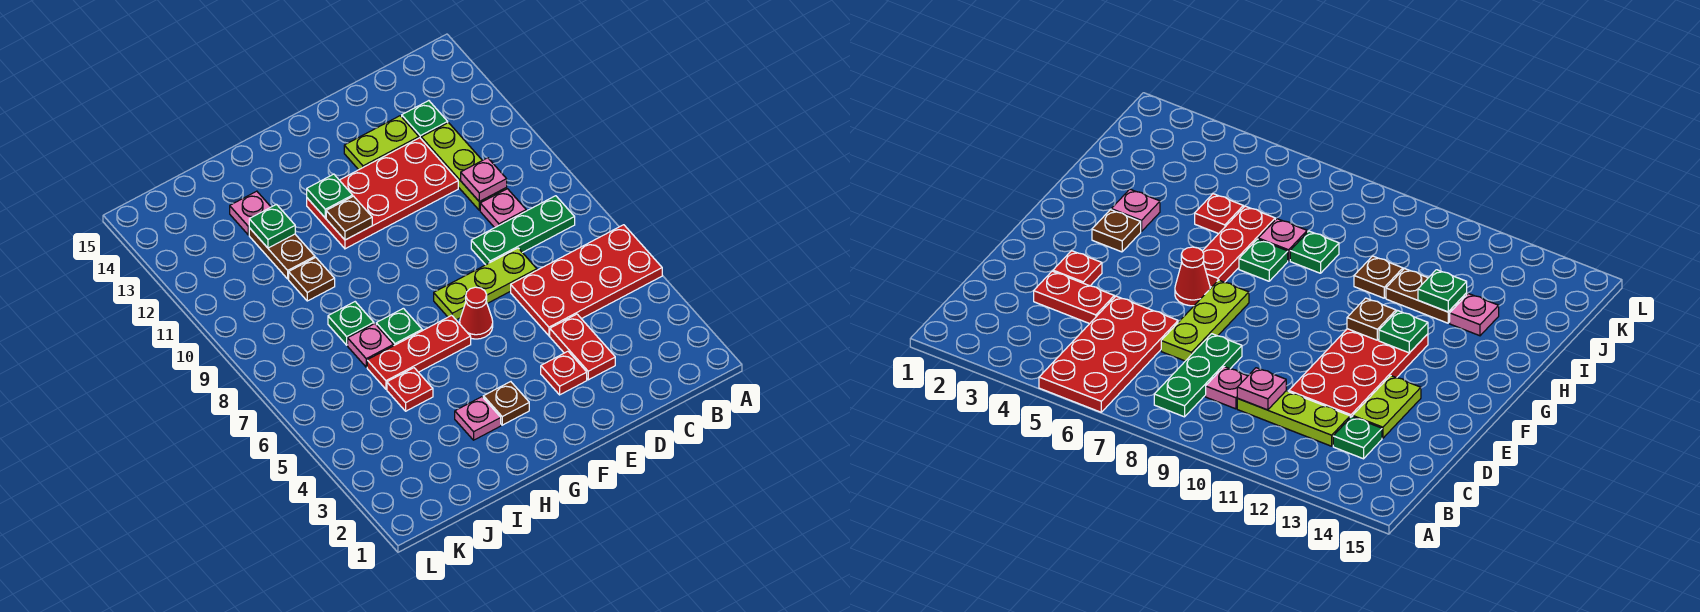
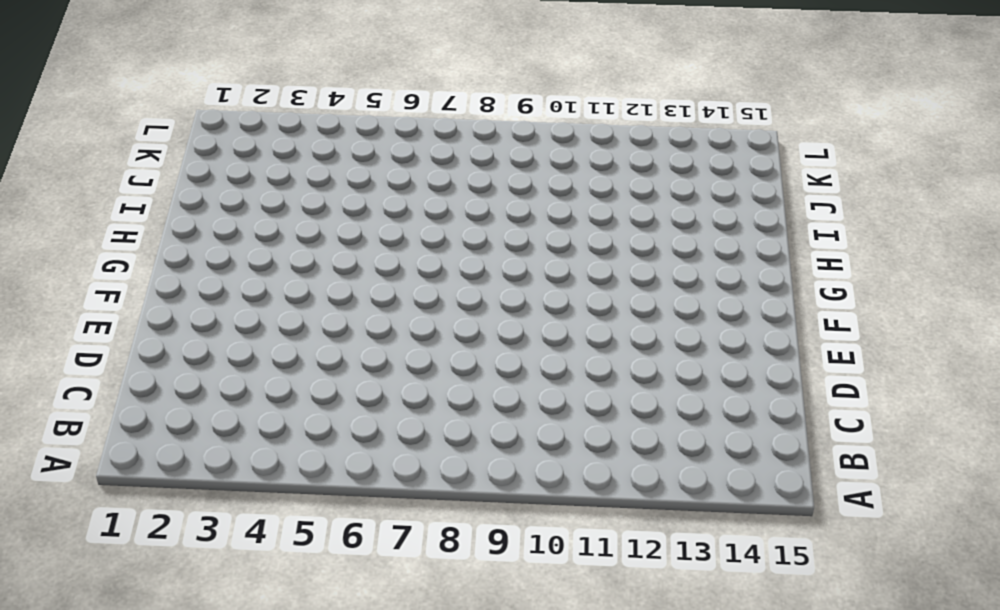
none -> red 2x4 plate [511,225,662,336]
none -> green 1x3 plate [471,196,575,265]
none -> pink 1x1 plate [480,189,526,228]

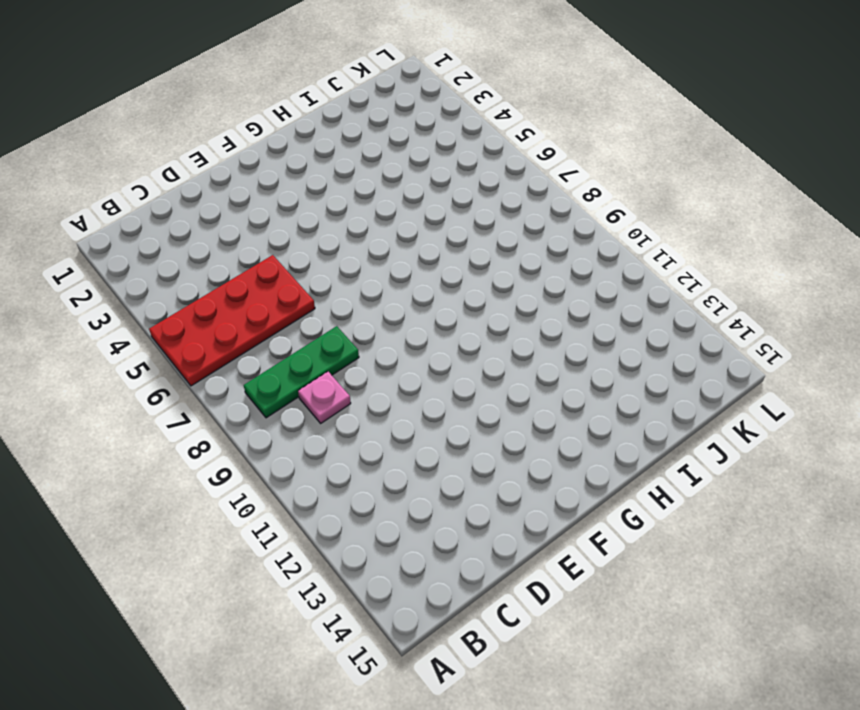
none -> lime 1x3 plate [421,123,507,210]
none -> green 1x1 plate [402,101,448,138]
none -> red 1x2 plate [550,314,615,380]

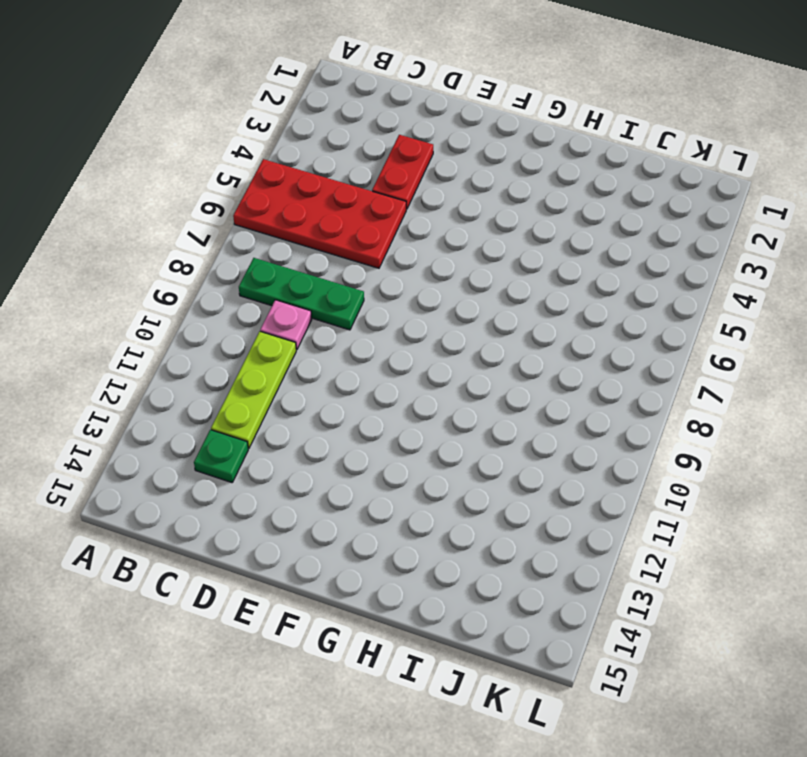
none -> lime 1x3 plate [434,248,537,320]
none -> red 2x4 plate [307,138,458,249]
none -> lime 1x2 plate [344,116,419,170]

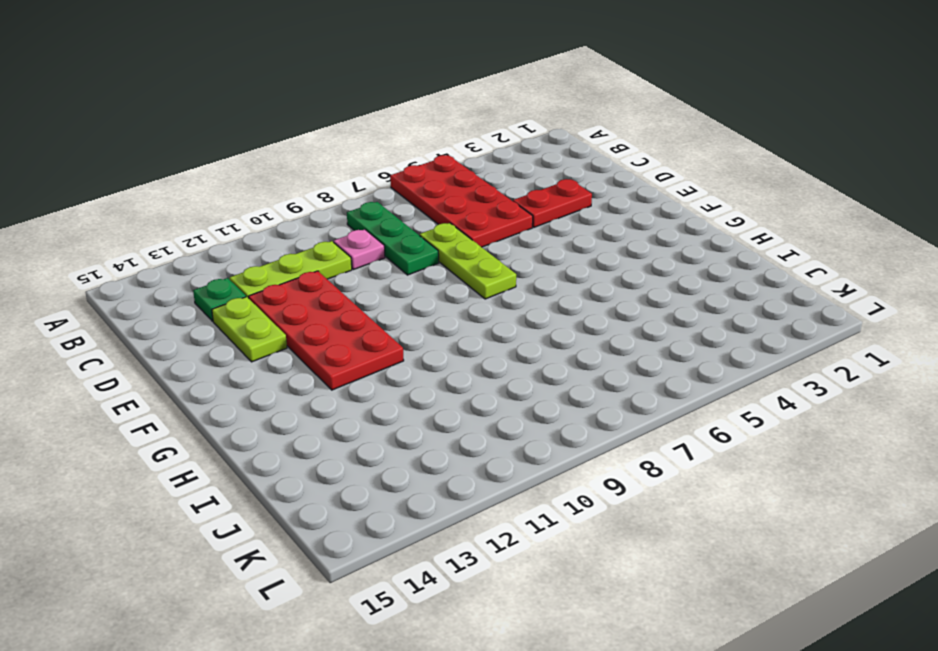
none -> red 1x1 plate [541,351,587,395]
none -> red 1x1 cone [460,287,493,339]
none -> brown 1x1 plate [483,382,529,425]

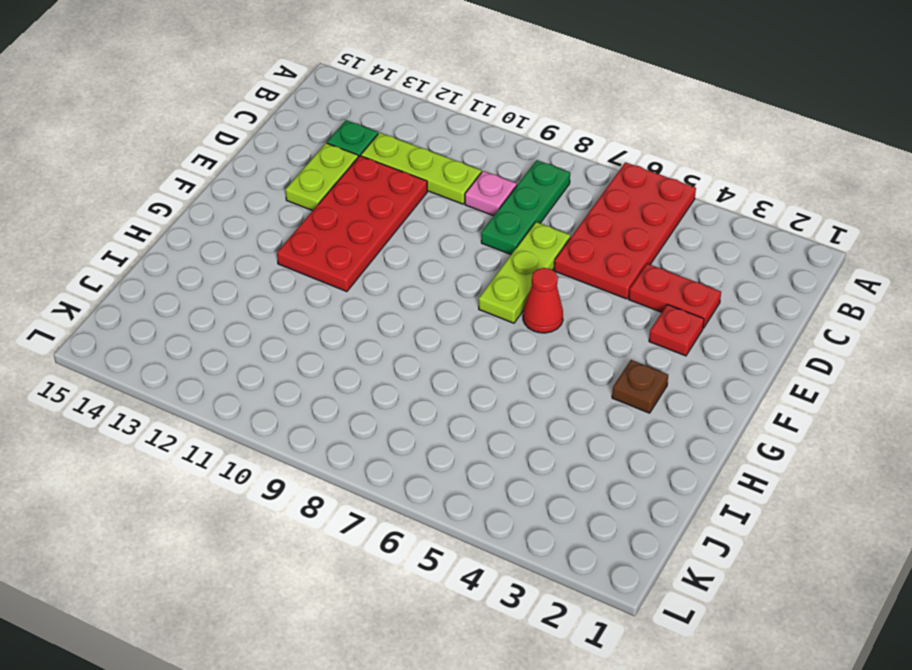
none -> red 1x3 plate [367,315,471,389]
none -> pink 1x1 plate [455,397,501,440]
none -> green 1x1 plate [376,308,422,345]

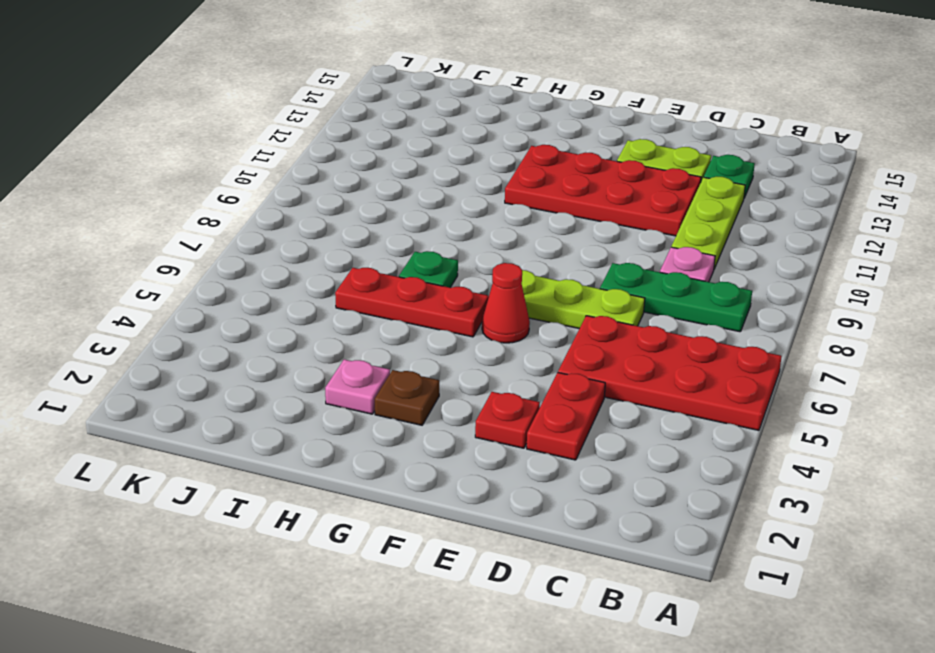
none -> red 1x1 plate [387,368,433,411]
none -> pink 1x1 plate [348,324,394,367]
none -> green 1x1 plate [328,302,374,345]

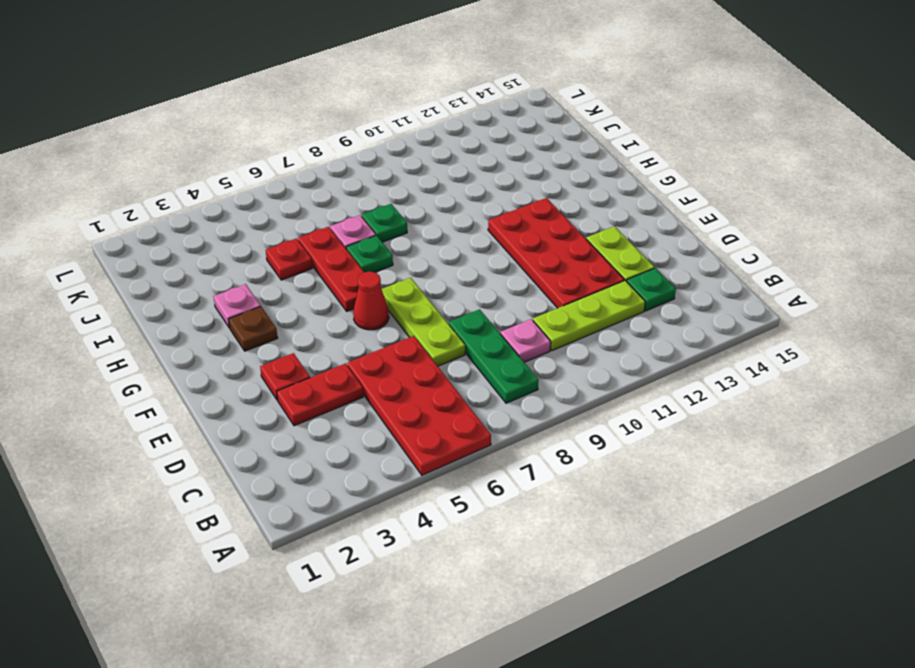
none -> brown 1x1 plate [289,257,335,301]
none -> brown 1x2 plate [249,228,315,279]
none -> pink 1x1 plate [230,191,271,235]

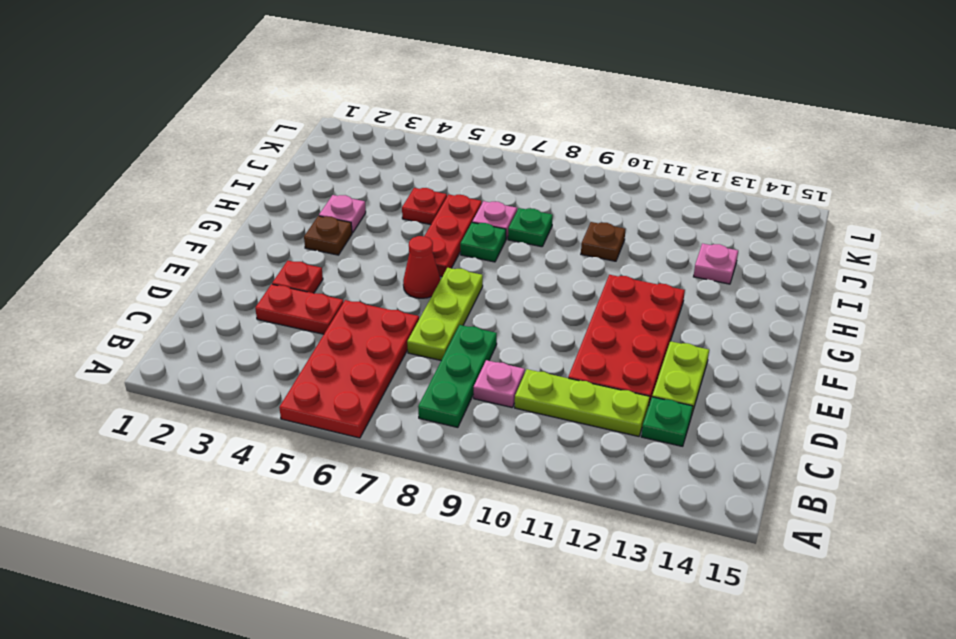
none -> brown 1x2 plate [249,228,315,279]
none -> pink 1x1 plate [461,158,507,202]
none -> brown 1x1 plate [326,196,372,240]

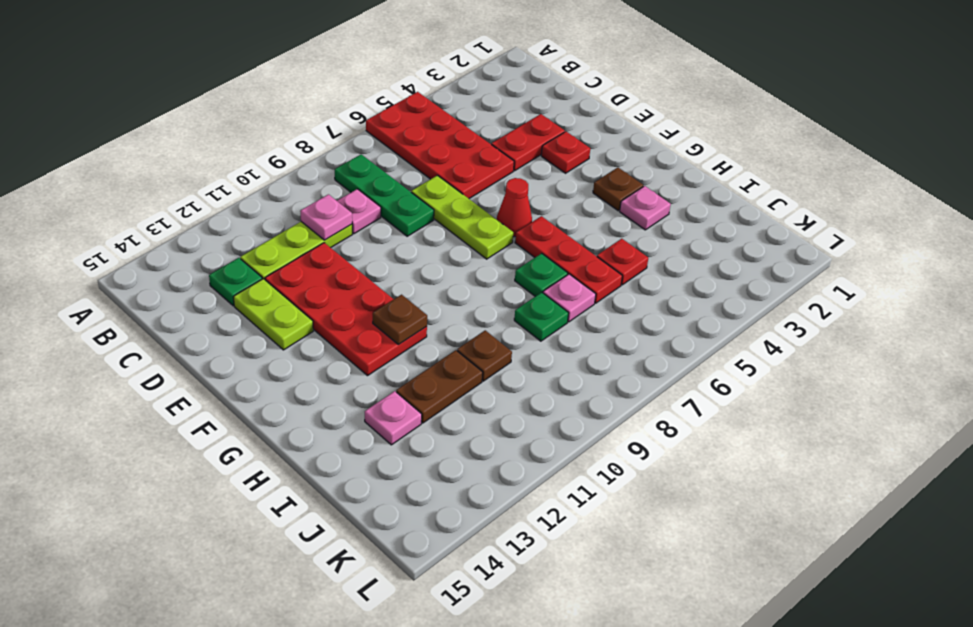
none -> green 1x1 plate [307,174,353,218]
none -> green 1x1 plate [249,204,295,248]

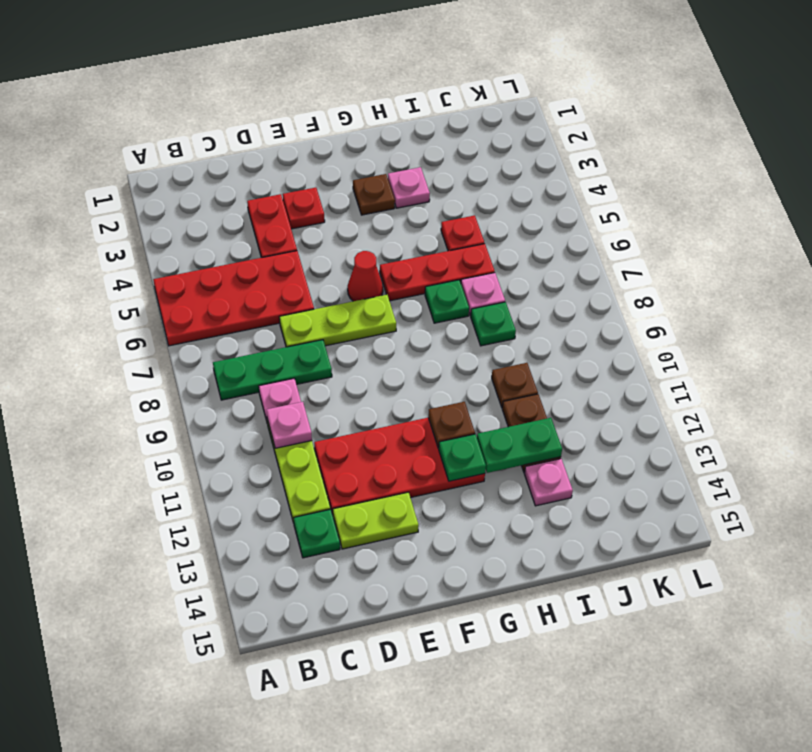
green 1x2 plate [477,418,562,473] -> green 1x1 plate [249,204,295,248]

